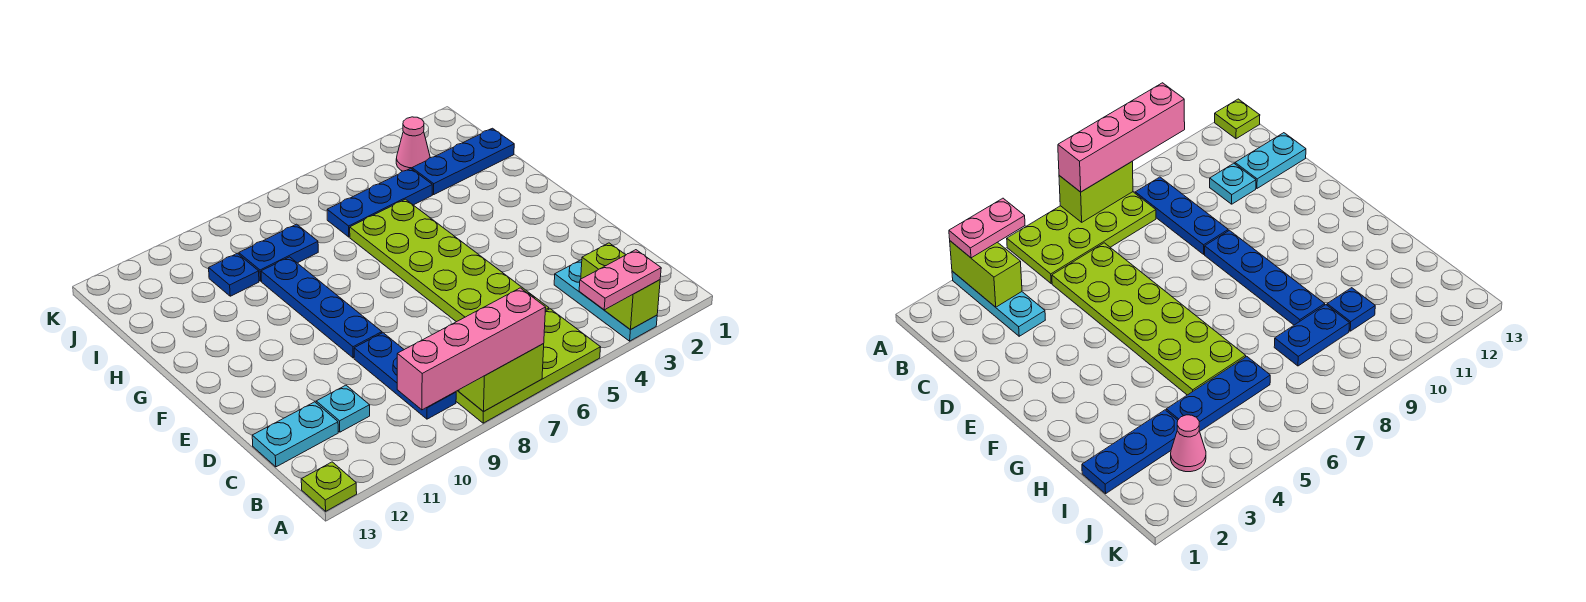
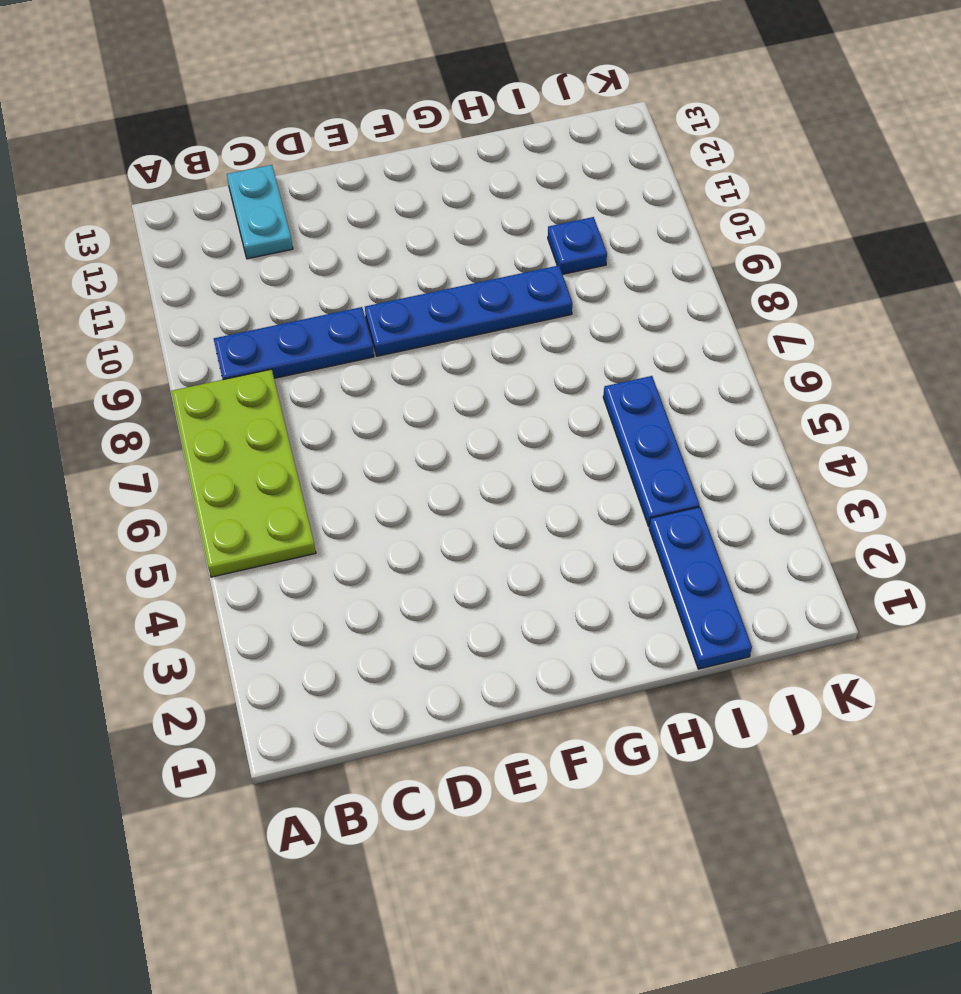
none -> cyan 1x3 plate [554,260,657,341]
none -> lime 1x1 plate [301,462,357,511]
none -> lime 2x6 plate [350,199,549,322]

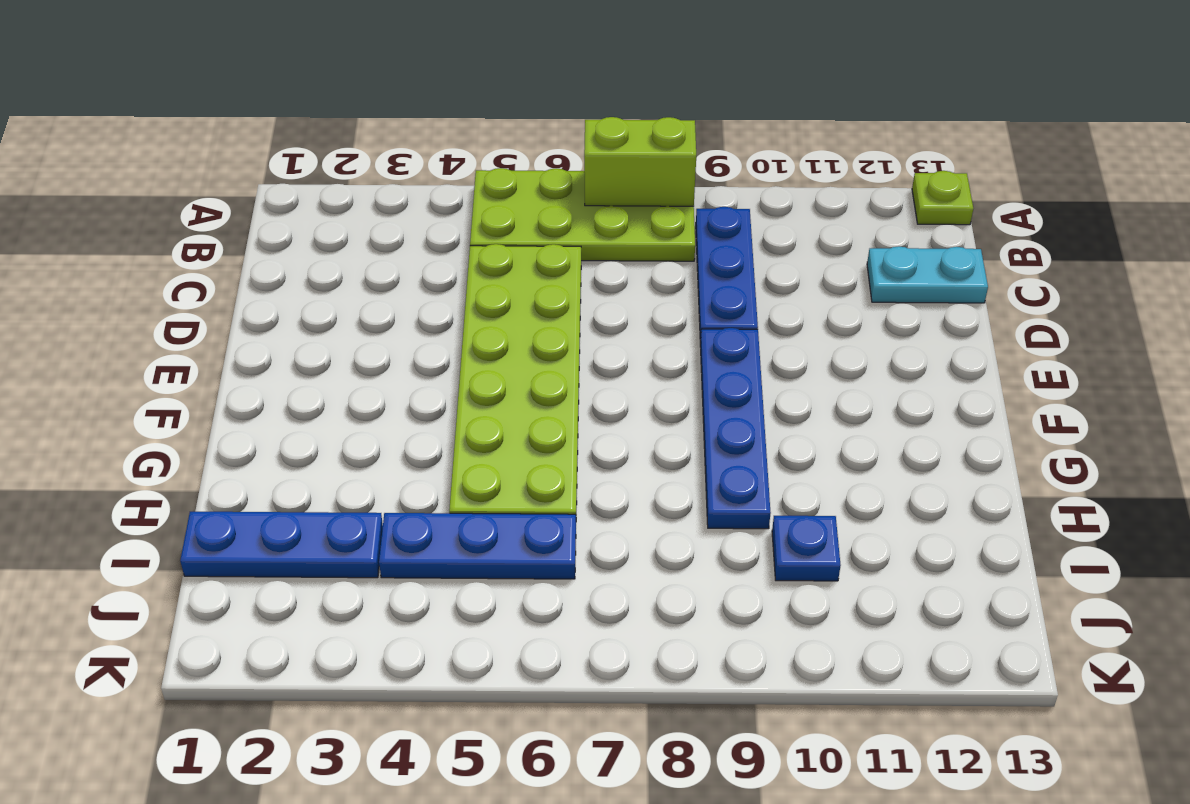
none -> cyan 1x3 plate [554,260,657,341]
none -> cyan 1x1 plate [316,385,370,432]
none -> blue 1x2 plate [239,224,318,281]

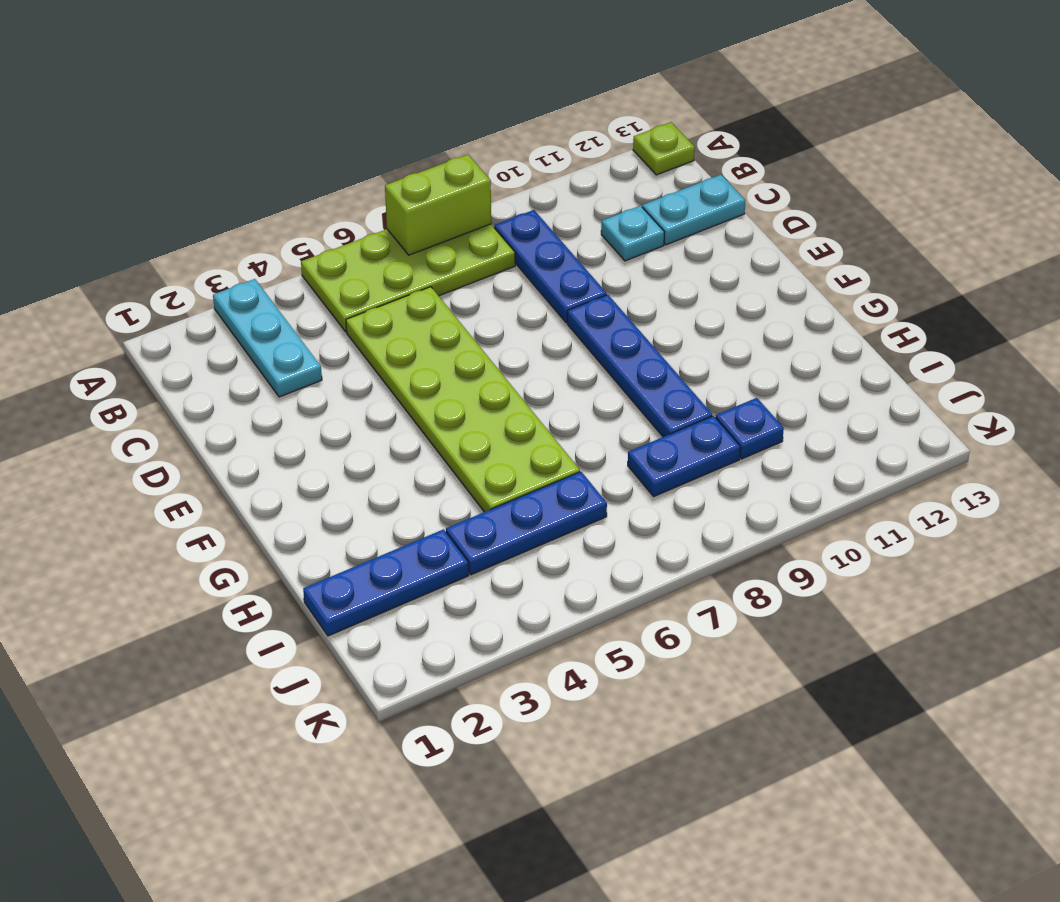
none -> pink 1x1 cone [396,117,430,171]
none -> lime 1x2 brick [581,243,660,330]
none -> pink 1x2 plate [579,250,661,310]

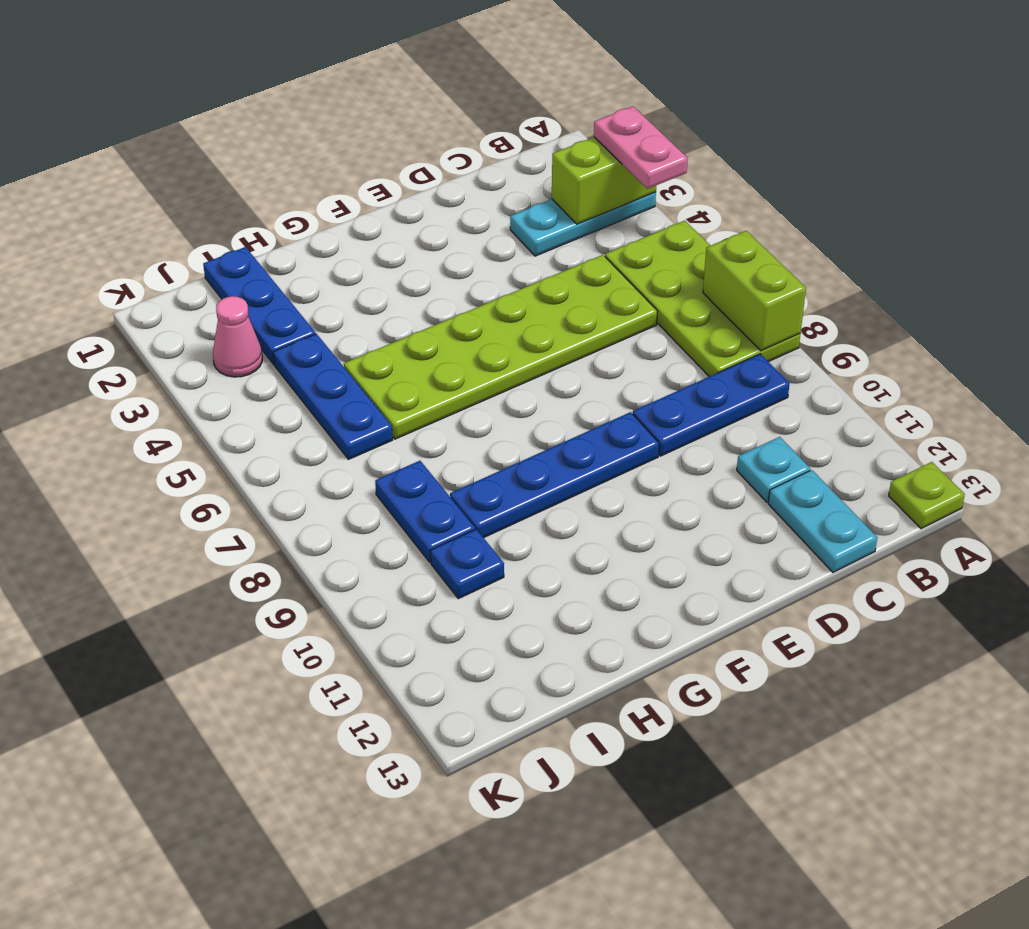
none -> pink 1x4 brick [397,288,546,410]

